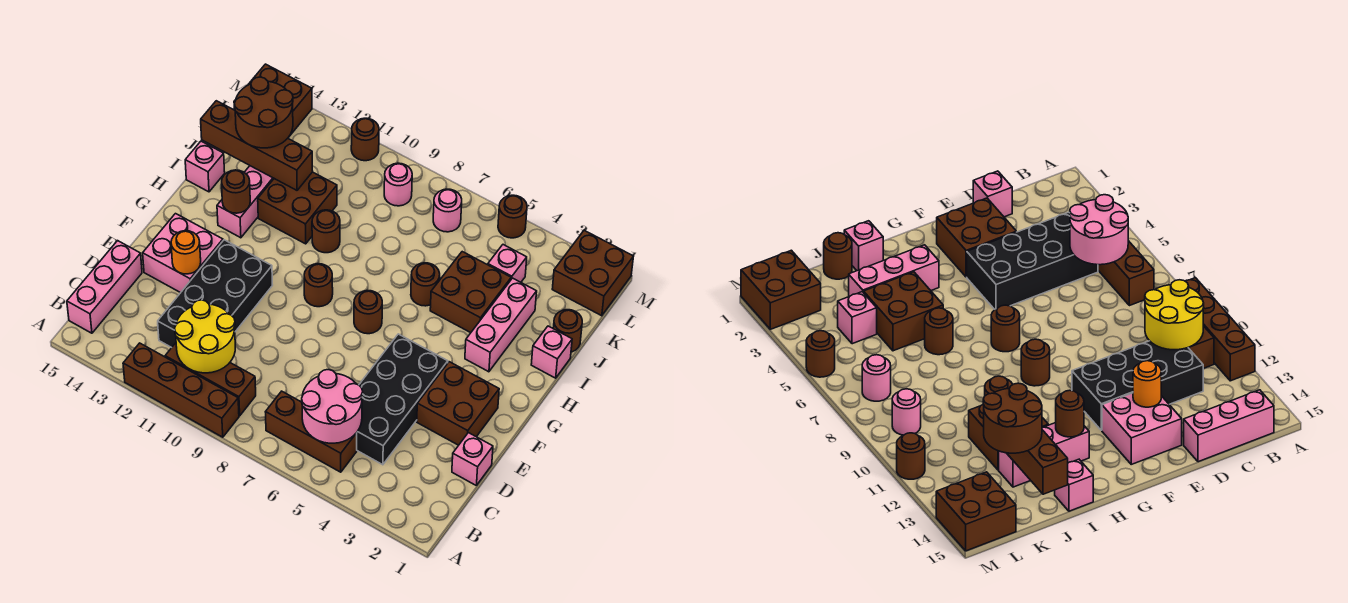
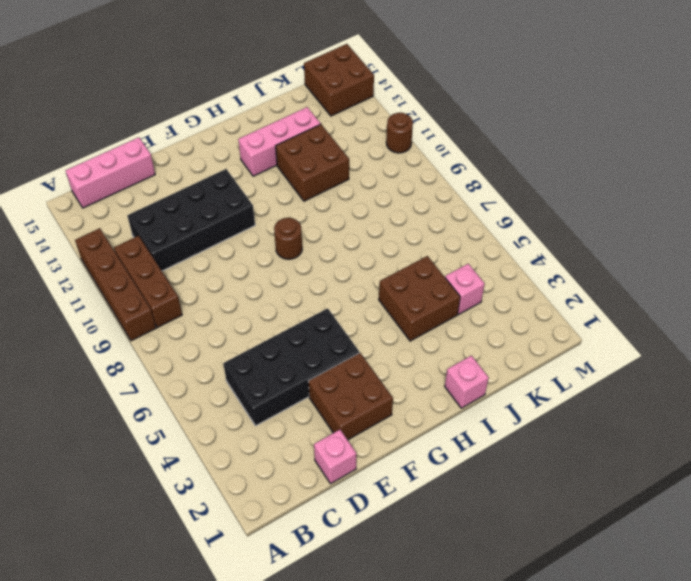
none -> brown 1x3 brick [266,391,357,472]
none -> pink 2x2 brick [143,214,223,293]
none -> brown 1x1 round brick [354,290,382,334]
none -> pink 1x3 brick [465,278,537,372]

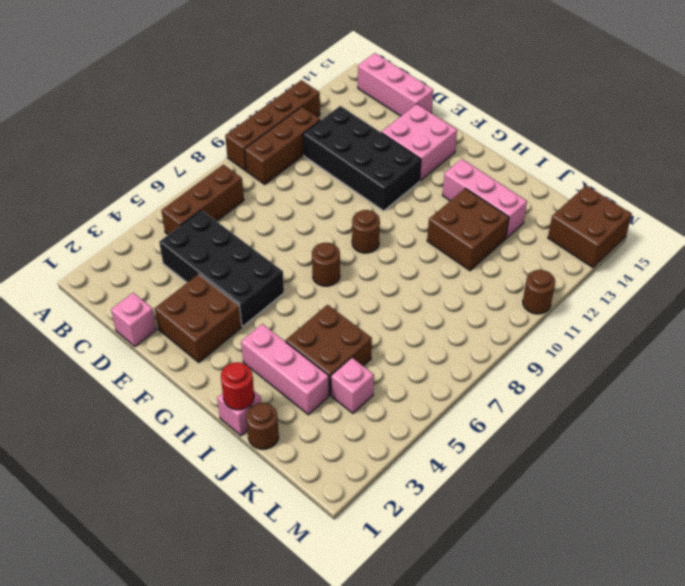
red 1x1 round brick [221,362,254,410] -> none
none -> brown 1x1 round brick [411,263,440,306]
none -> brown 1x1 round brick [312,210,340,253]
none -> pink 1x1 brick [185,141,225,192]
none -> brown 2x2 brick [552,230,633,316]

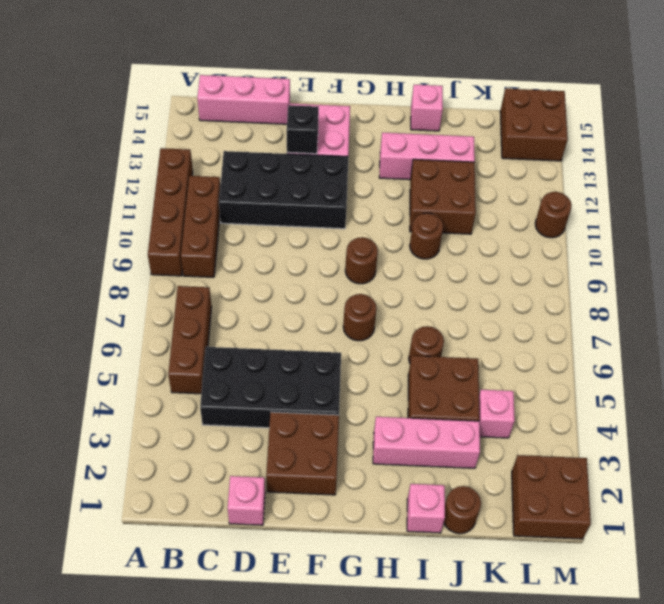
black 1x1 brick [287,105,319,154] -> orange 1x1 round brick [171,231,201,274]
none -> pink 1x1 round brick [433,189,462,232]
none -> pink 1x1 round brick [384,163,412,206]
none -> brown 1x1 round brick [498,195,527,238]
none -> pink 2x2 round brick [302,370,363,443]

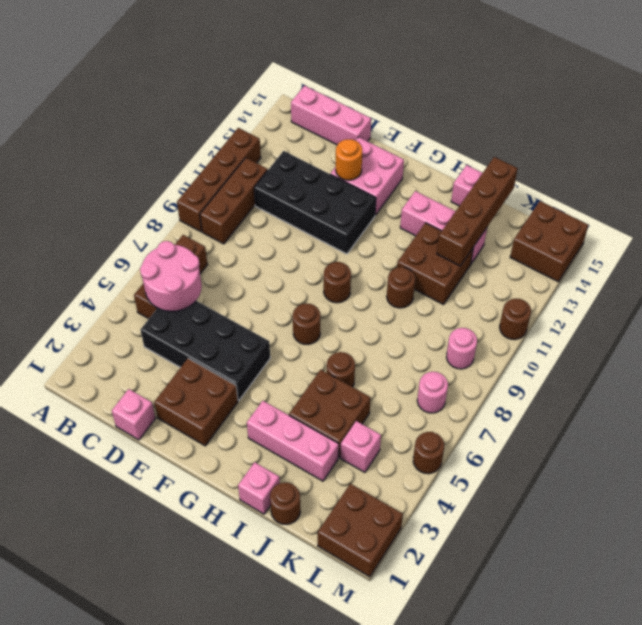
none -> yellow 2x2 round brick [175,300,235,373]
none -> brown 1x1 round brick [222,170,250,213]
none -> brown 2x2 round brick [234,77,293,148]

